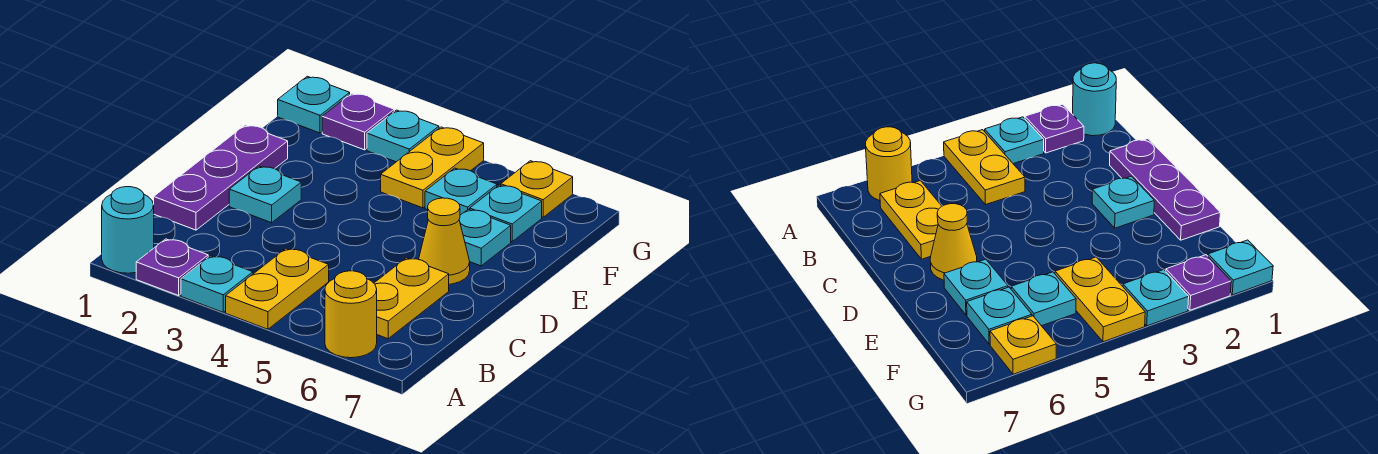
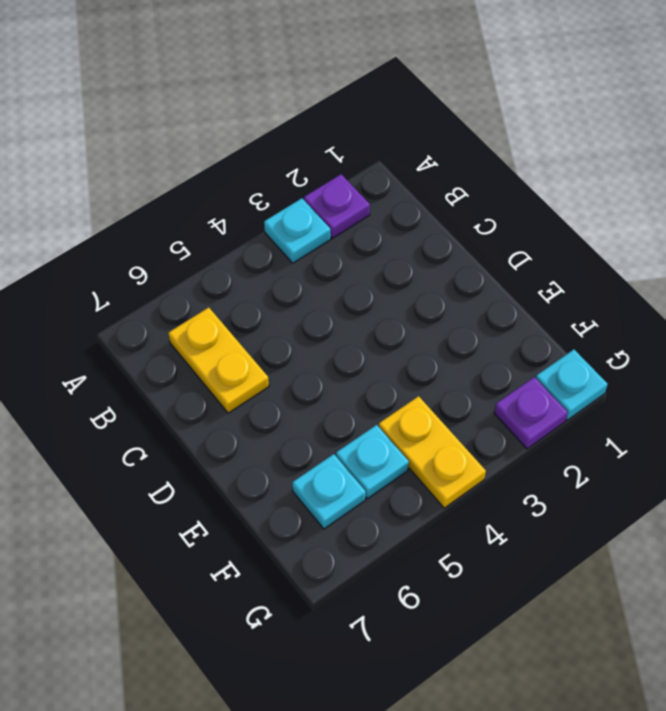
none -> cyan 1x1 round brick [102,187,154,273]
none -> yellow 1x2 plate [226,248,329,329]
none -> yellow 1x1 round brick [325,271,377,358]

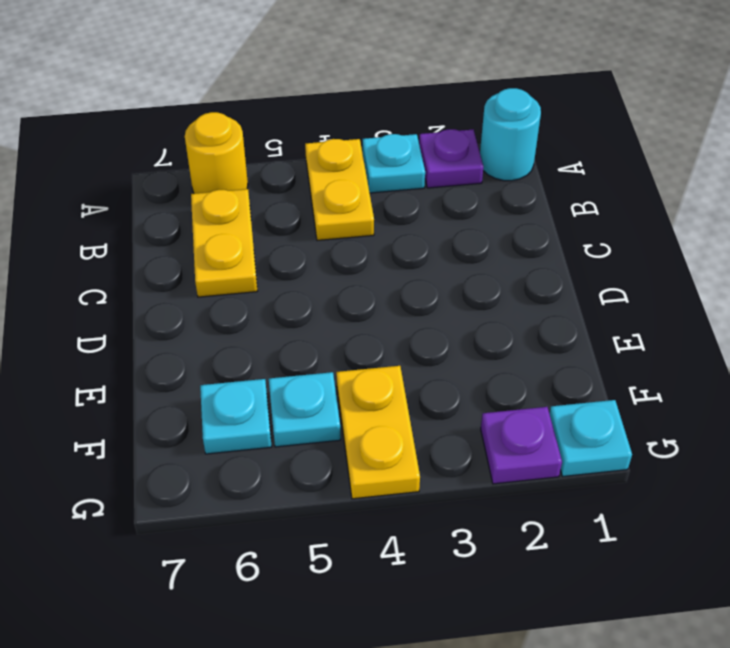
none -> purple 1x3 plate [154,125,288,230]
none -> cyan 1x1 plate [229,166,301,223]
none -> yellow 1x1 cone [419,198,470,284]

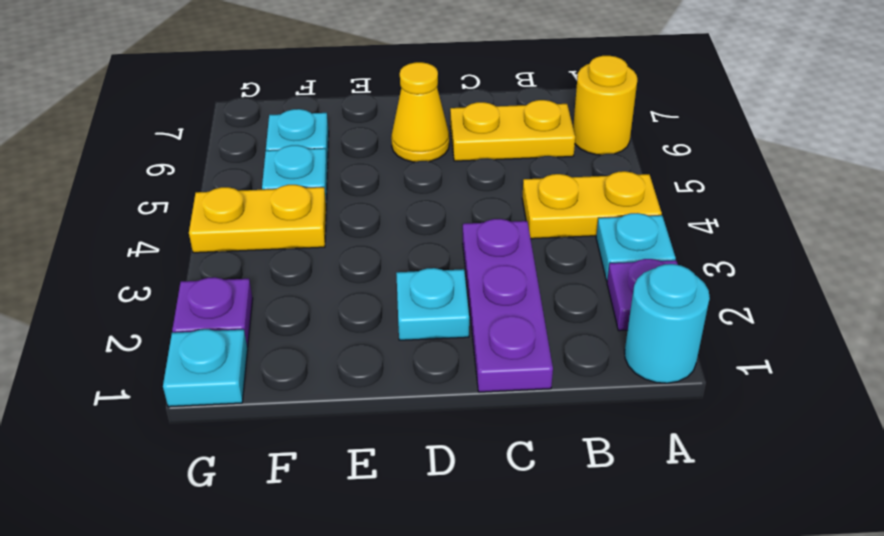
purple 1x3 plate [463,219,553,392] -> purple 1x3 plate turned to [154,125,288,230]
none -> cyan 1x1 plate [459,209,511,266]
none -> cyan 1x1 plate [367,110,439,162]
none -> yellow 1x1 plate [501,161,573,217]

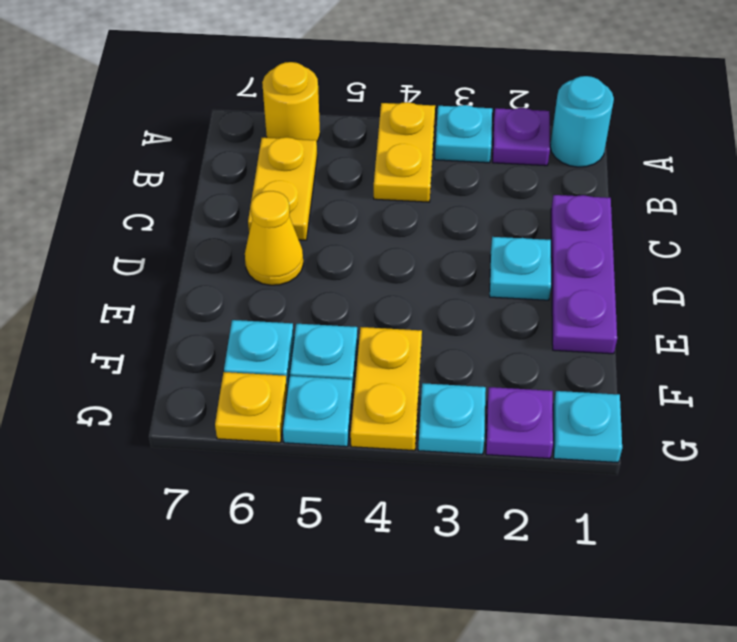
cyan 1x1 plate [283,376,353,447] -> cyan 1x1 plate moved to [459,209,511,266]

